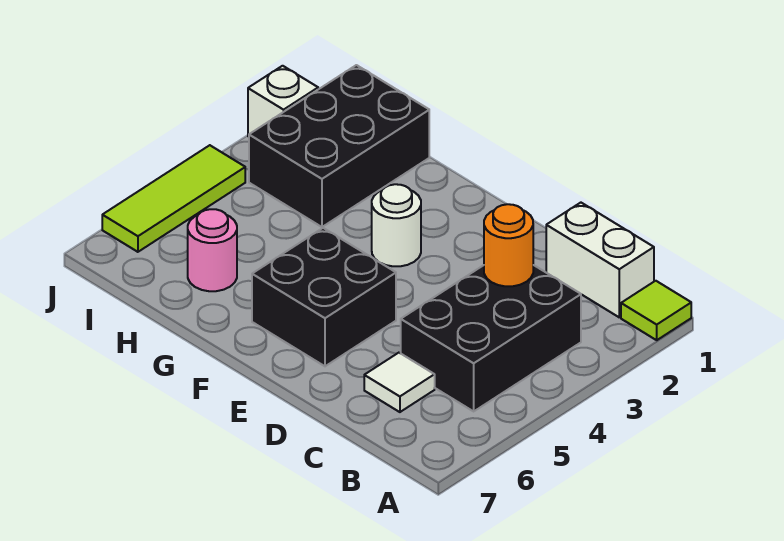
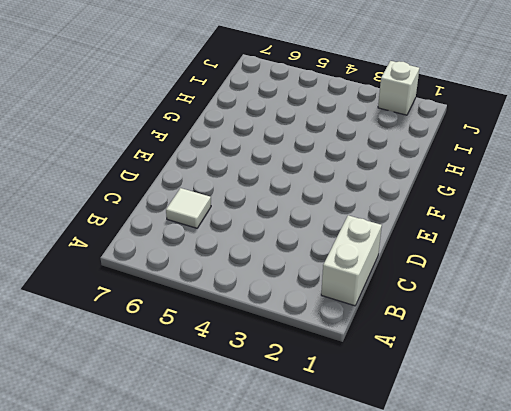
none -> lime 1x1 tile [621,281,691,340]
none -> black 2x3 brick [401,265,581,411]

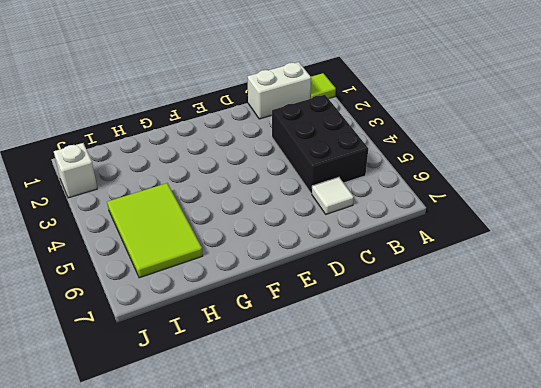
lime 2x3 tile [107,183,203,278] -> pink 1x1 round brick [188,209,237,291]
none -> black 2x2 brick [252,228,396,366]
none -> white 1x1 round brick [372,184,421,266]

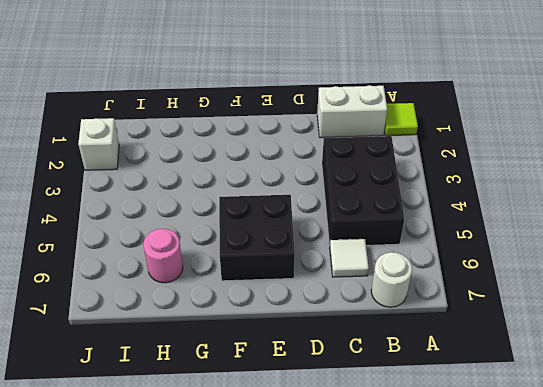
white 1x1 round brick [371,252,412,307] -> white 1x1 round brick moved to [372,184,421,266]
none -> black 2x3 brick [249,65,429,227]
none -> lime 1x3 tile [102,145,245,252]

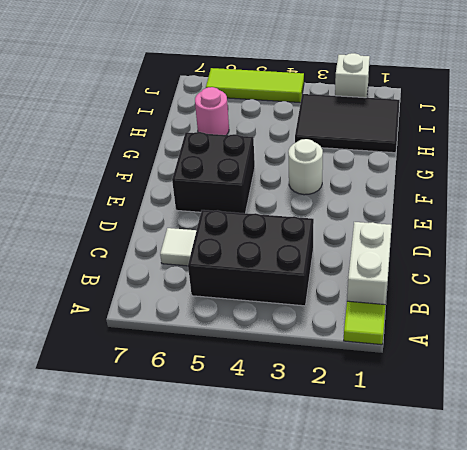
black 2x3 tile [295,94,400,153] -> black 2x3 brick [249,65,429,227]
none -> orange 1x1 round brick [484,204,533,286]

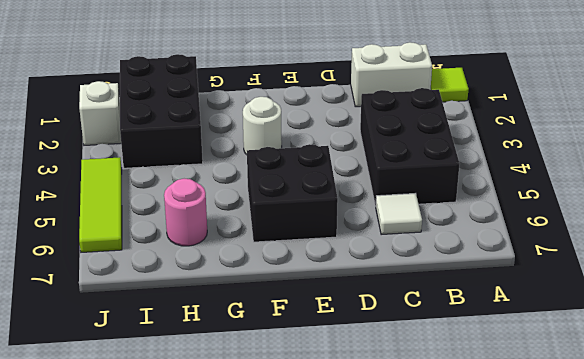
none -> orange 1x1 round brick [484,204,533,286]

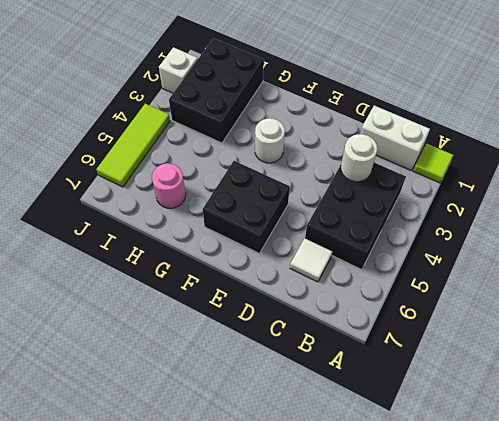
white 1x1 round brick [341,134,377,182] -> orange 1x1 round brick [484,204,533,286]

